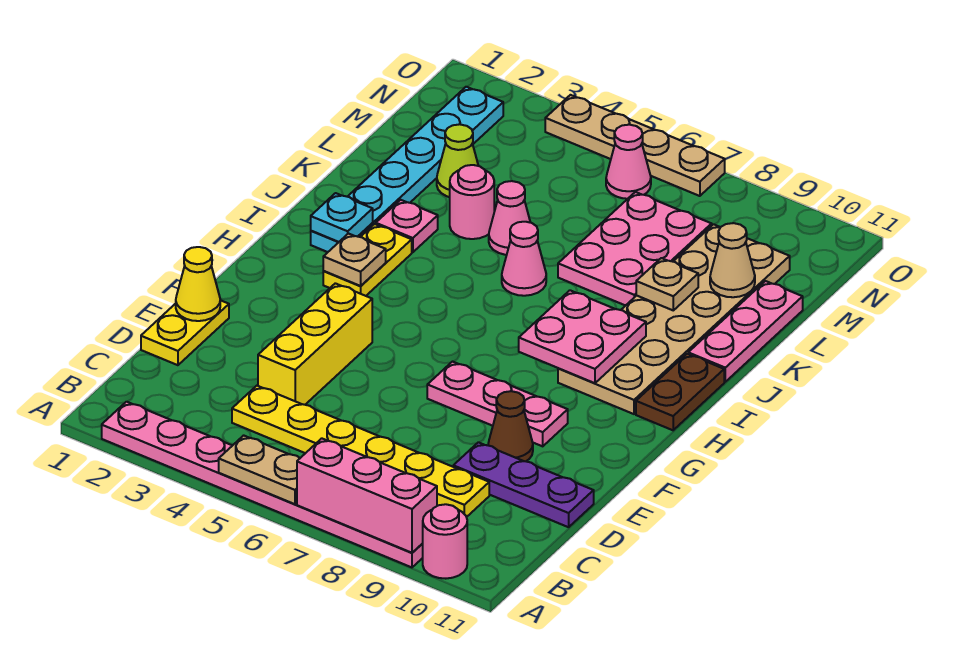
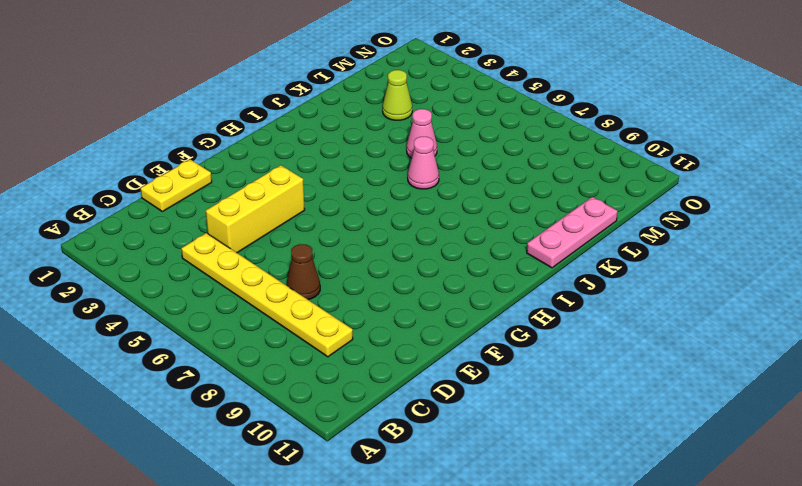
brown 1x1 cone [286,244,320,300] -> brown 1x1 cone moved to [488,391,533,461]
none -> pink 1x8 plate [102,402,423,567]
none -> pink 1x1 round brick [422,504,467,579]
none -> purple 1x3 plate [453,442,594,527]

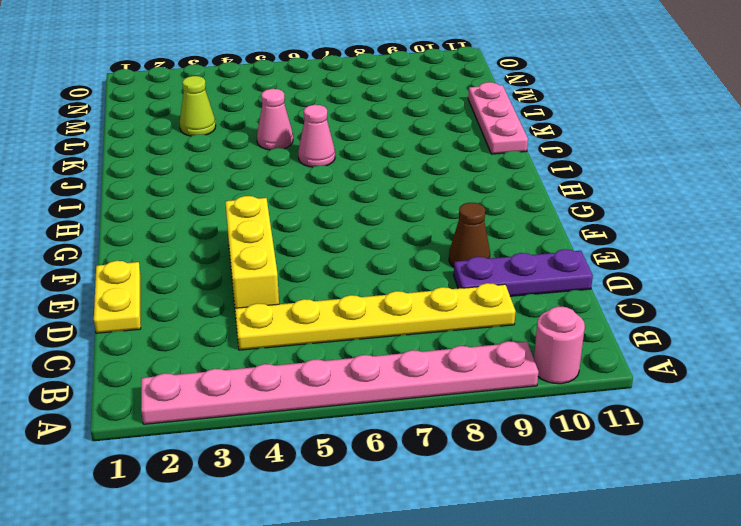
none -> pink 1x3 plate [427,362,568,446]
none -> yellow 1x2 plate [323,224,412,296]
none -> tan 2x6 plate [558,224,790,414]

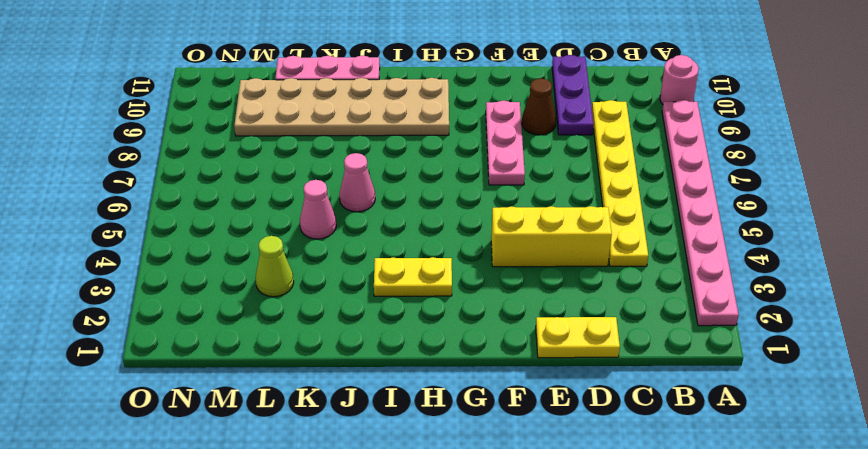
none -> brown 1x2 plate [636,354,724,430]
none -> cyan 1x6 plate [311,87,503,252]
none -> pink 1x1 plate [376,200,438,252]

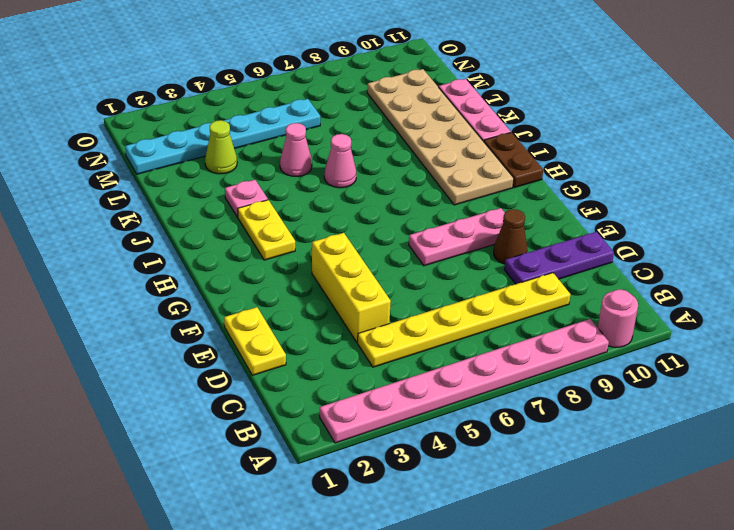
cyan 1x6 plate [125,99,320,174] -> cyan 1x6 plate turned to [311,87,503,252]
none -> pink 1x1 round brick [450,165,494,239]
none -> pink 2x3 plate [558,192,712,306]
none -> pink 1x1 cone [606,125,651,199]

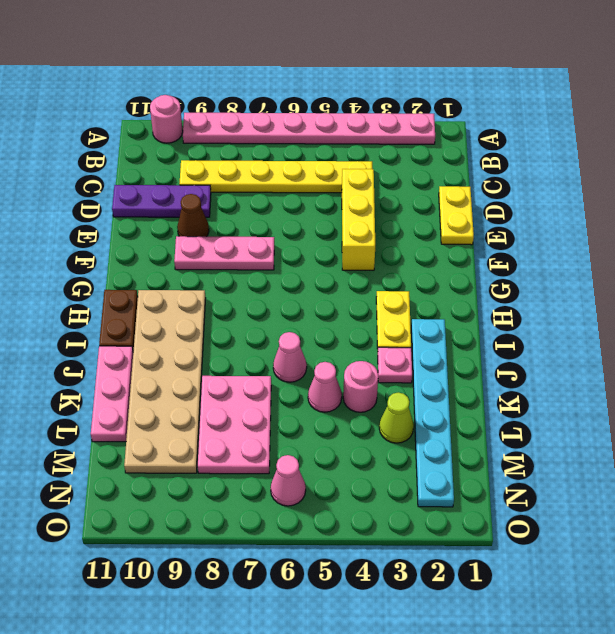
none -> tan 1x4 plate [545,95,725,196]
none -> tan 1x2 plate [219,435,300,504]
none -> pink 1x3 brick [297,438,437,553]

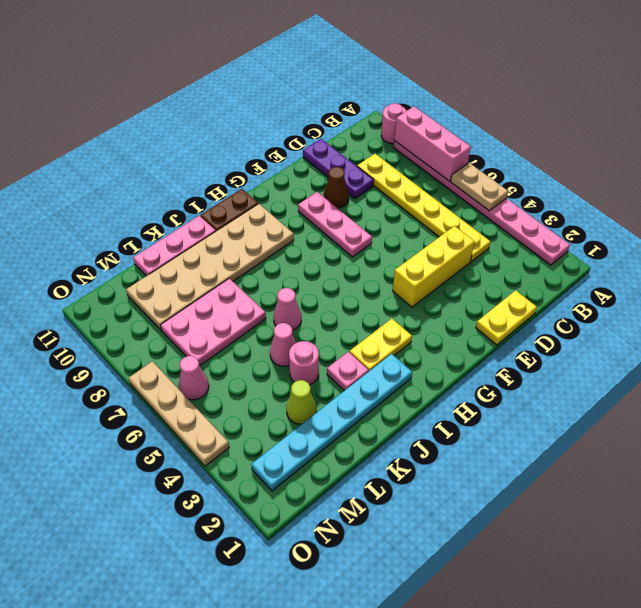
none -> yellow 1x1 cone [176,247,220,321]
none -> tan 1x1 plate [323,234,386,286]
none -> pink 2x2 plate [519,290,646,383]

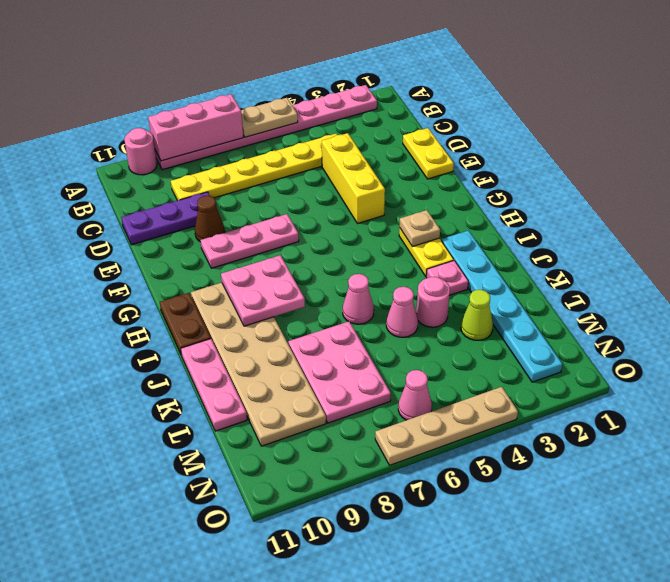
none -> yellow 1x1 cone [176,247,220,321]
none -> cyan 1x1 plate [311,193,373,242]
none -> tan 1x1 plate [636,258,698,310]

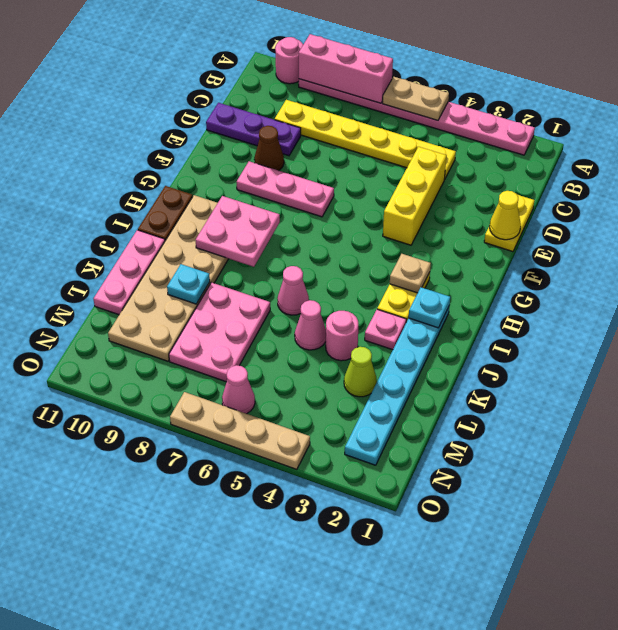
cyan 1x1 plate [167,264,210,304] -> tan 1x1 plate [636,258,698,310]
none -> tan 1x1 cone [710,223,755,297]

